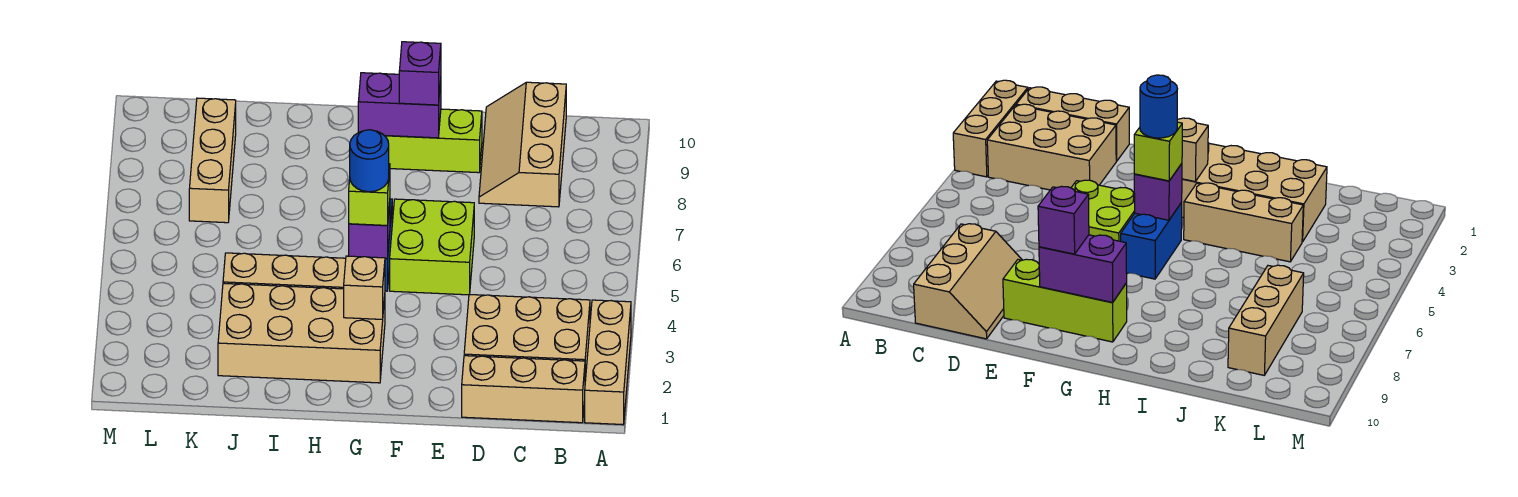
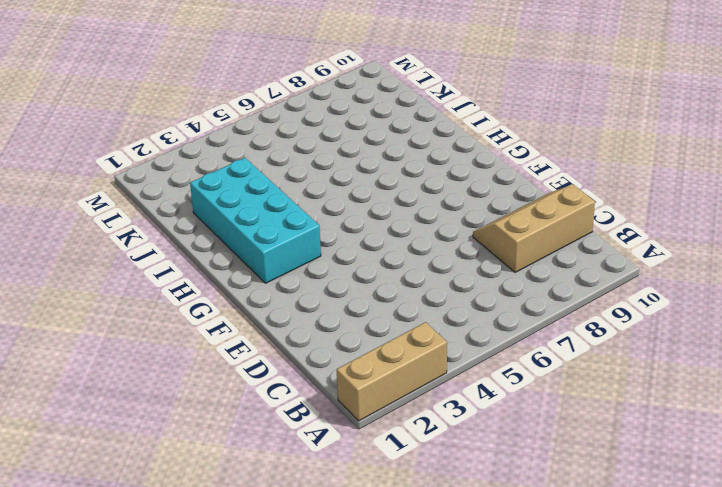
cyan 2x4 brick [190,158,321,283] -> tan 2x4 brick [218,283,385,383]
none -> tan 1x3 brick [462,356,585,423]
none -> tan 2x3 brick [464,294,590,381]
none -> lime 2x2 brick [390,199,474,295]

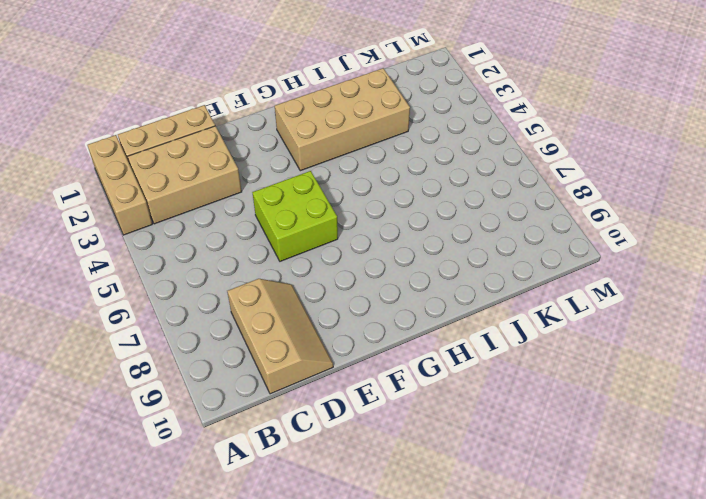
none -> lime 1x3 brick [385,109,482,173]
none -> blue 1x2 brick [1121,202,1182,279]
none -> tan 1x3 brick [223,253,346,289]

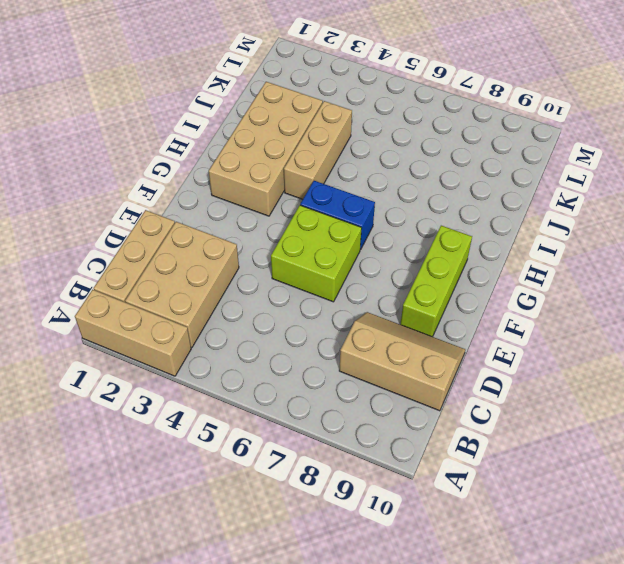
none -> tan 1x3 brick [189,98,236,223]
none -> purple 1x2 brick [358,73,441,138]
none -> tan 1x1 brick [344,256,385,319]

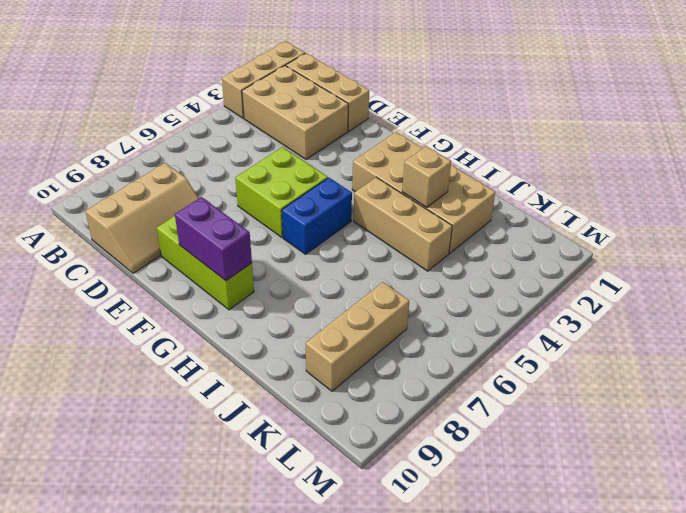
tan 1x1 brick [402,146,451,207] -> tan 1x1 brick moved to [344,256,385,319]
none -> purple 1x1 brick [349,202,390,258]
none -> purple 1x1 brick [399,42,441,105]
none -> lime 1x1 brick [349,164,390,225]

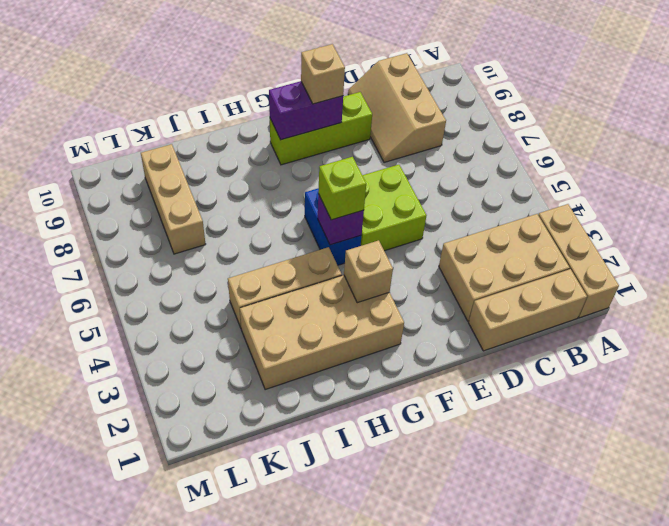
tan 1x1 brick [301,44,345,104] -> purple 1x1 brick [399,42,441,105]
none -> blue 1x1 round brick [350,130,389,192]

